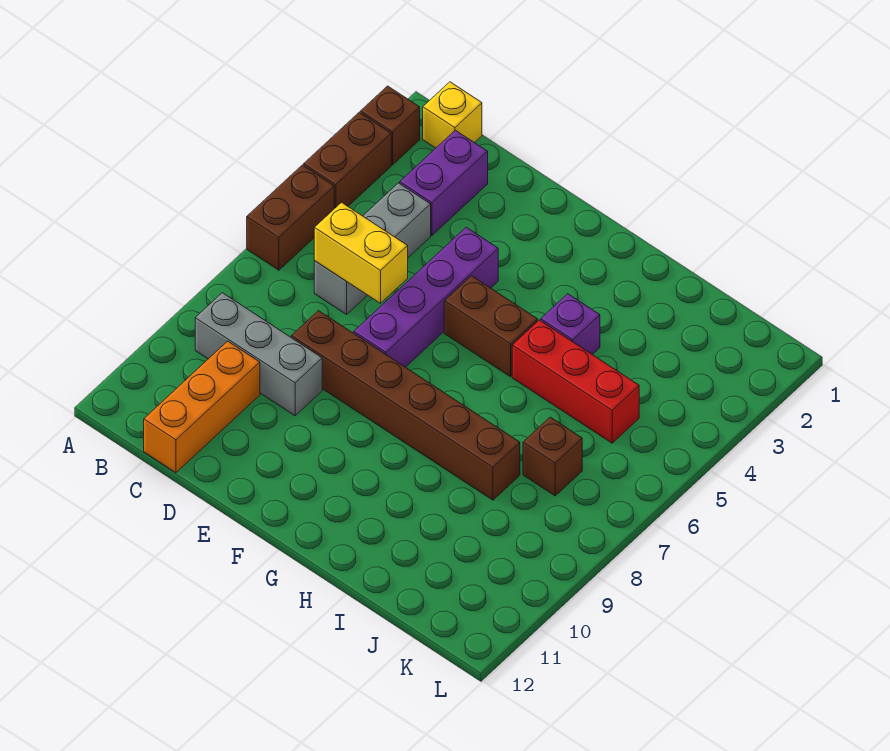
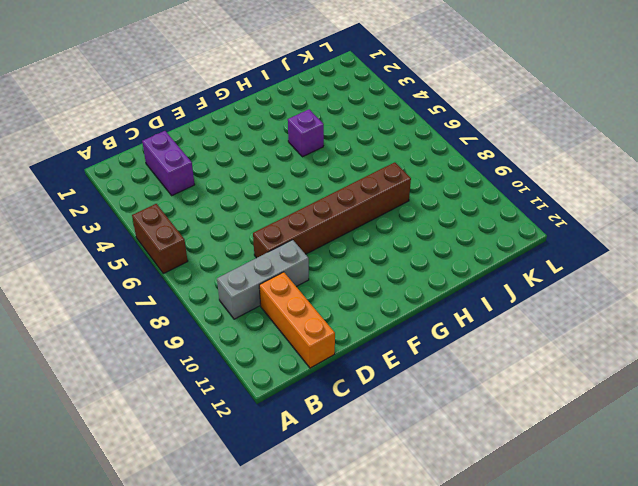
none -> brown 1x1 brick [360,86,420,165]
none -> brown 1x2 brick [304,112,391,209]
none -> yellow 1x1 brick [423,82,482,148]

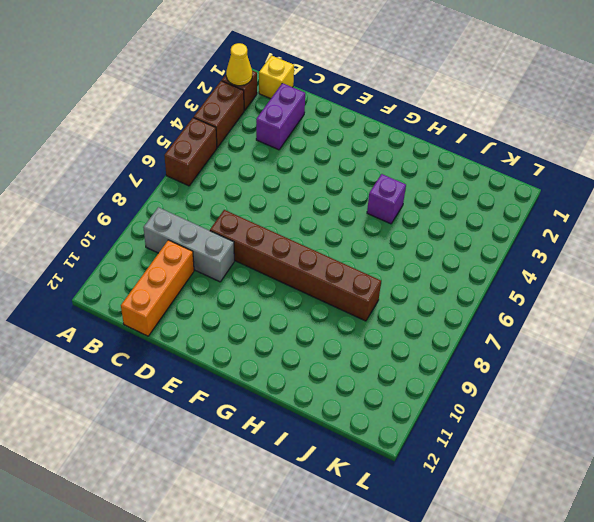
yellow 1x1 cone [226,43,252,86] -> none
none -> grey 1x3 brick [314,183,431,314]
none -> purple 1x4 brick [354,227,498,367]
none -> brown 1x2 brick [444,276,538,377]

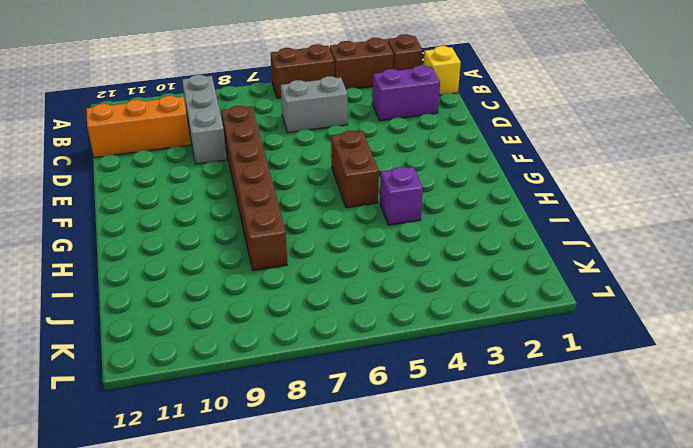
grey 1x2 brick [281,76,348,133] -> grey 1x3 brick [314,183,431,314]
none -> purple 1x4 brick [354,227,498,367]
none -> red 1x3 brick [512,320,639,443]
none -> brown 1x1 brick [523,417,582,496]

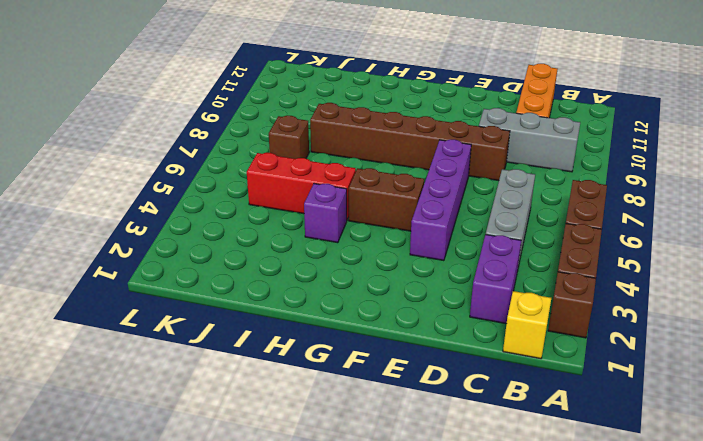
none -> yellow 1x2 brick [314,202,408,303]

